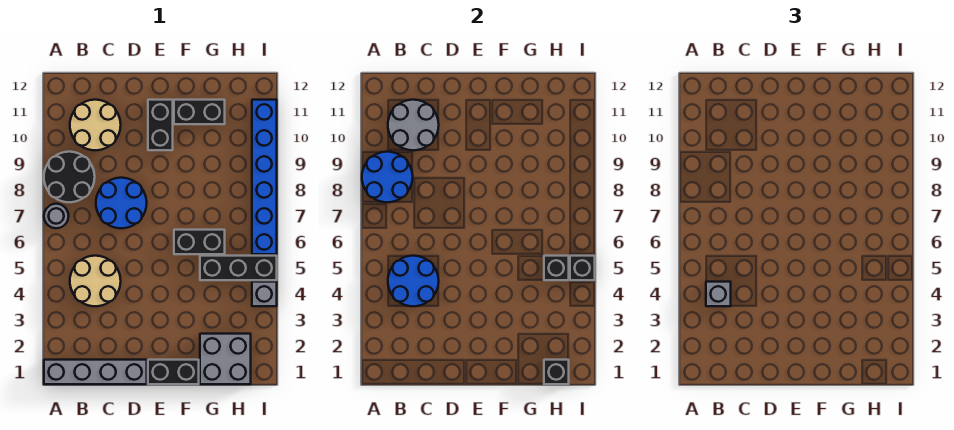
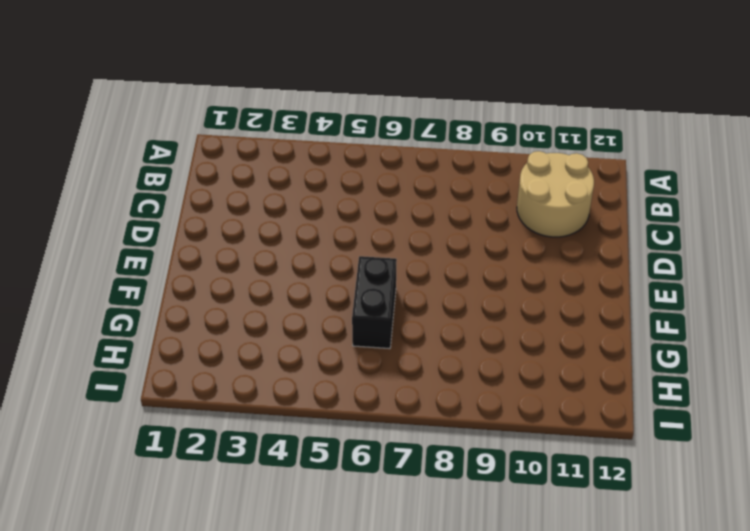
none -> grey 1x4 brick [44,360,147,384]
none -> grey 1x1 round brick [44,204,69,228]
none -> black 2x2 round brick [44,152,95,202]

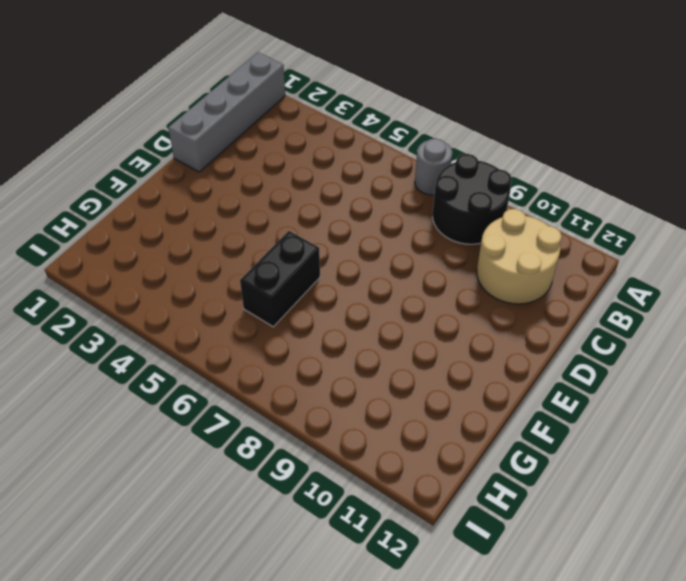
none -> tan 2x2 round brick [70,256,121,306]
none -> blue 2x2 round brick [96,178,147,228]
none -> black 1x2 brick [148,360,199,384]

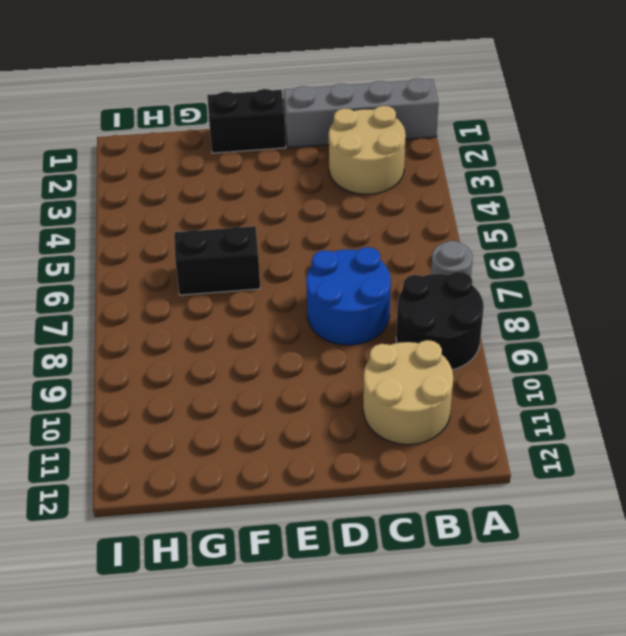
tan 2x2 round brick [329,106,406,194] -> tan 2x2 round brick moved to [70,256,121,306]
none -> black 1x2 brick [148,100,173,150]
none -> black 1x2 brick [174,100,225,124]
none -> grey 2x2 brick [200,334,251,384]

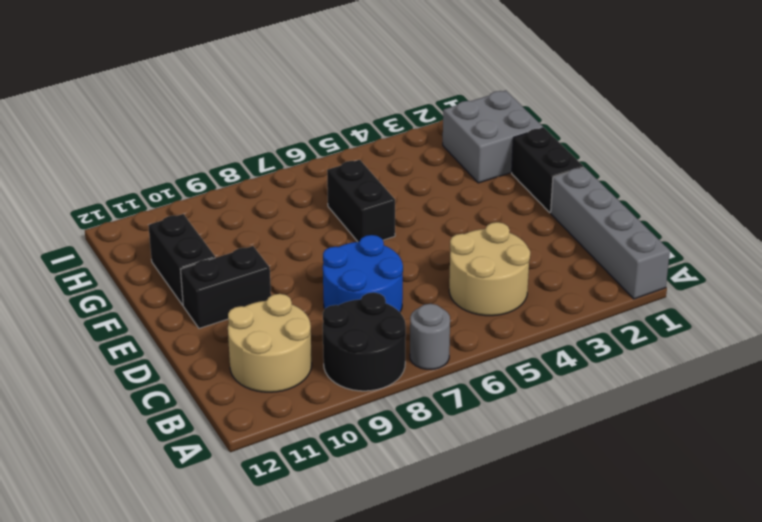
none -> black 1x3 brick [200,256,277,280]
none -> grey 1x1 brick [252,282,277,306]
none -> blue 1x6 brick [252,100,277,254]

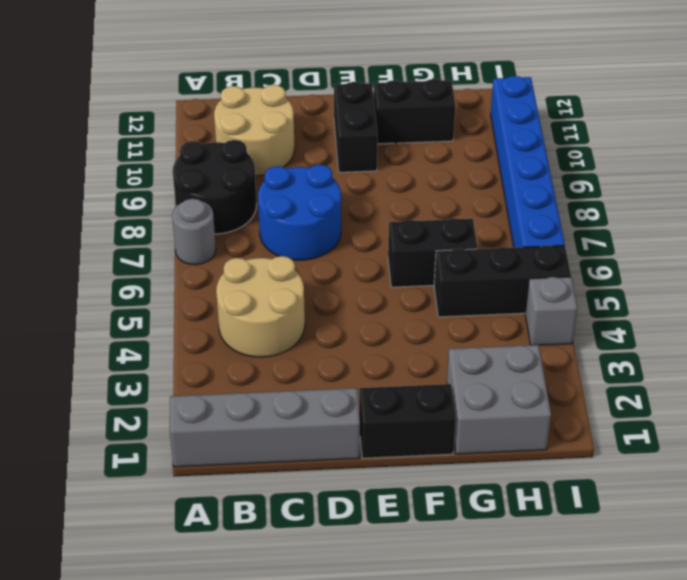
none -> blue 2x2 round brick [362,152,413,202]
none -> blue 2x2 round brick [388,256,439,306]
none -> grey 2x2 round brick [388,100,439,150]

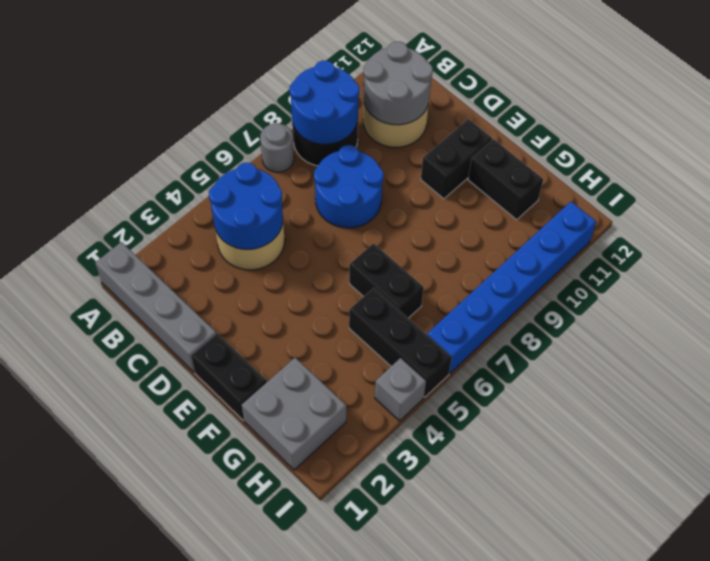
none -> black 1x1 brick [544,360,569,384]
none -> black 1x1 brick [544,256,569,280]
none -> black 1x1 brick [570,256,595,280]

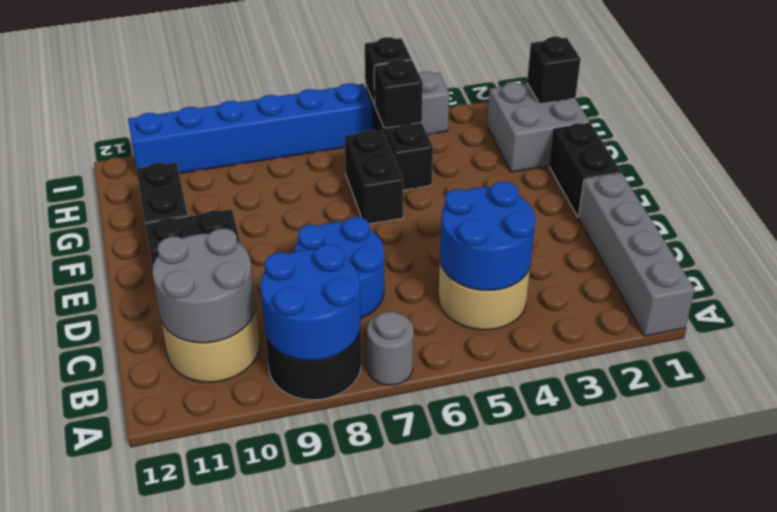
none -> grey 1x1 brick [706,282,731,306]

